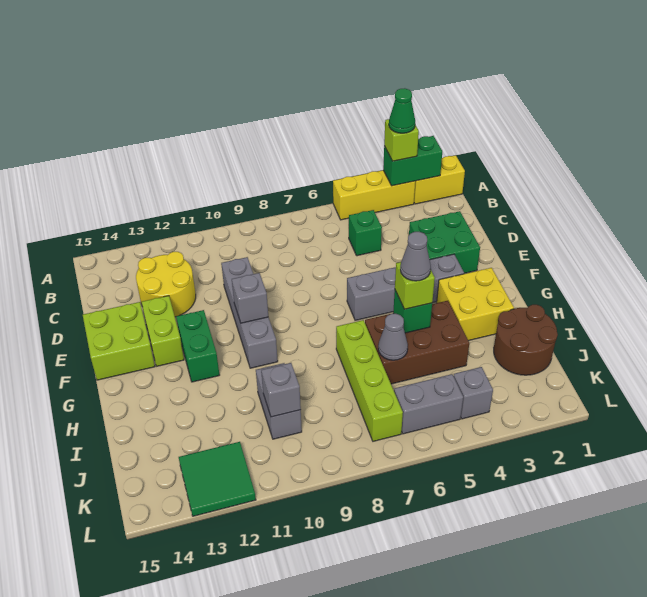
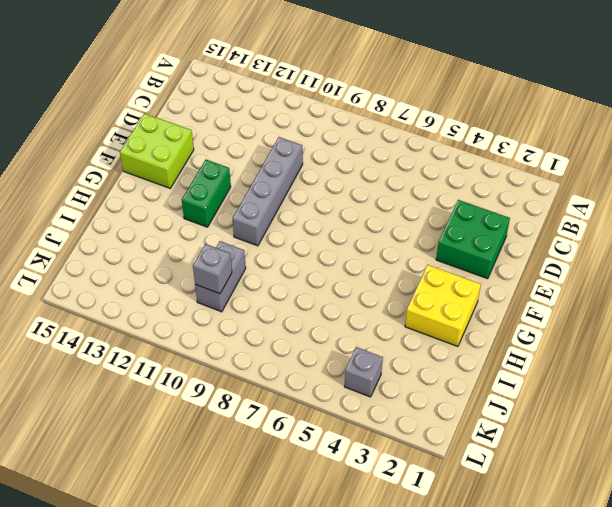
none -> yellow 1x2 brick [414,155,465,204]
none -> yellow 1x3 brick [333,170,415,220]
none -> green 1x1 brick [349,210,382,256]

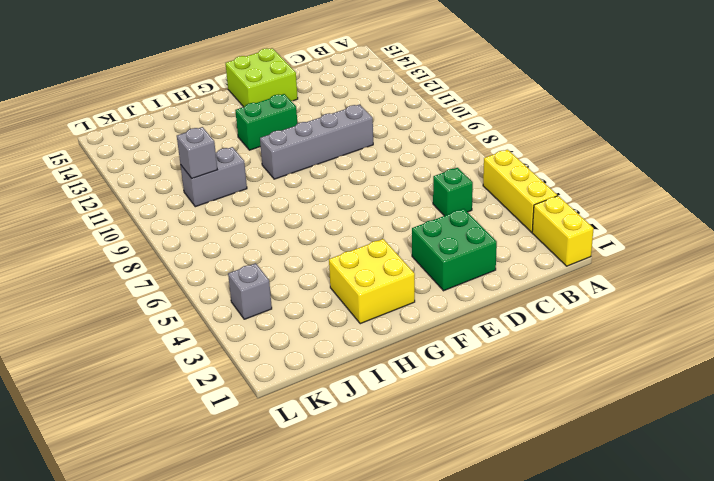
none -> yellow 2x2 round brick [136,252,196,317]
none -> lime 1x2 brick [142,296,184,366]
none -> grey 1x4 brick [347,254,464,320]

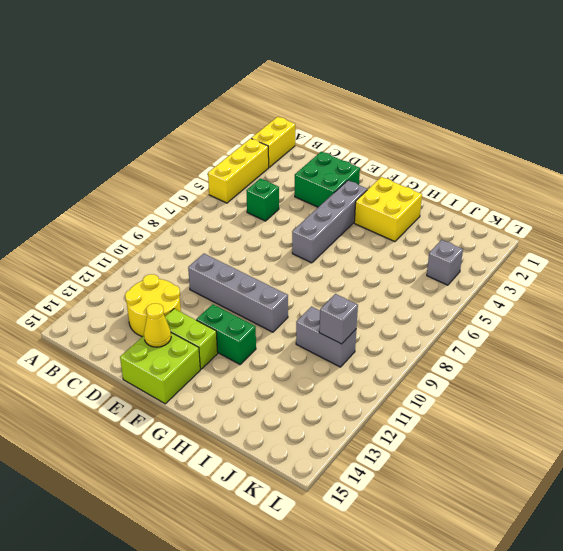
yellow 1x1 cone [144,303,171,347] -> none
none -> brown 2x3 brick [365,301,469,384]
none -> lime 1x4 brick [336,320,403,441]
none -> brown 2x2 round brick [494,305,558,375]

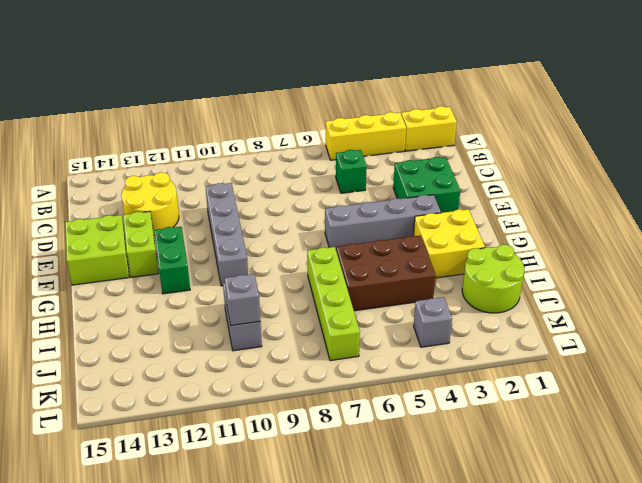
lime 2x2 round brick [462,244,524,313] -> brown 2x2 round brick [494,305,558,375]
none -> grey 1x2 brick [394,374,463,434]
none -> green 2x2 tile [179,442,256,516]
none -> green 1x2 brick [383,136,442,186]

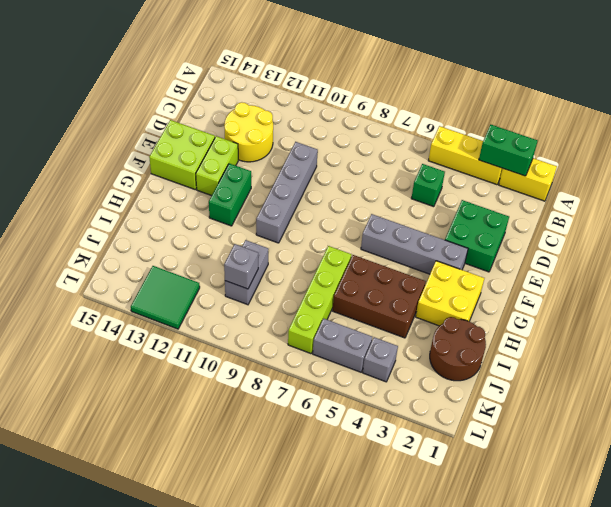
none -> grey 1x1 brick [232,273,268,323]
none -> green 1x1 brick [393,290,432,333]
none -> grey 1x1 cone [378,314,408,360]

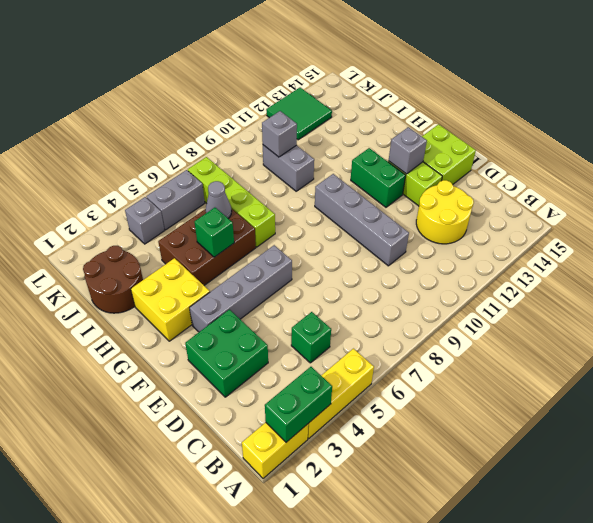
grey 1x1 brick [389,127,427,174] -> grey 1x1 brick moved to [232,273,268,323]
none -> lime 1x1 brick [384,119,419,161]
none -> lime 1x1 brick [395,262,435,309]
none -> green 1x1 cone [389,88,415,133]

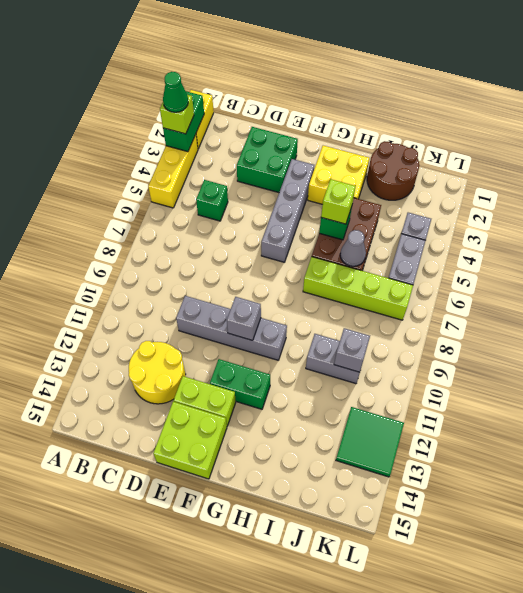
none -> grey 1x1 cone [400,232,431,281]

